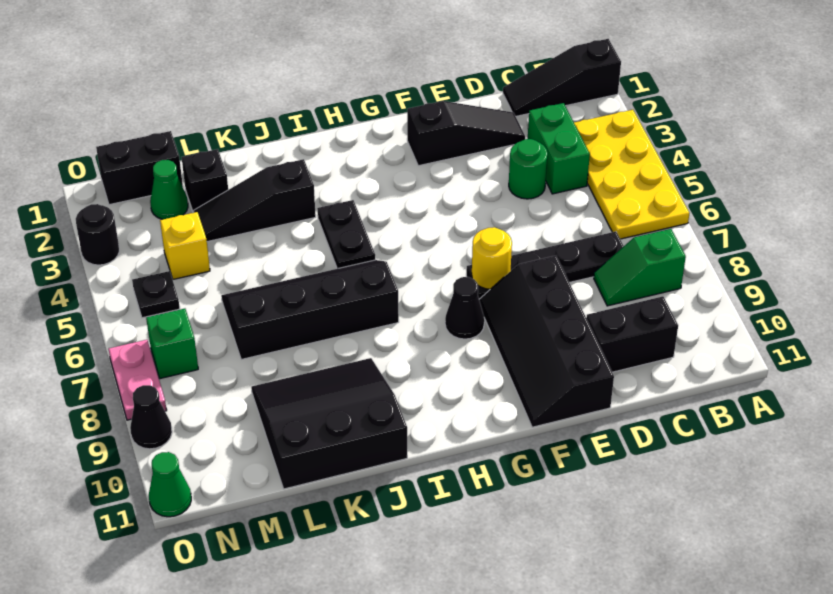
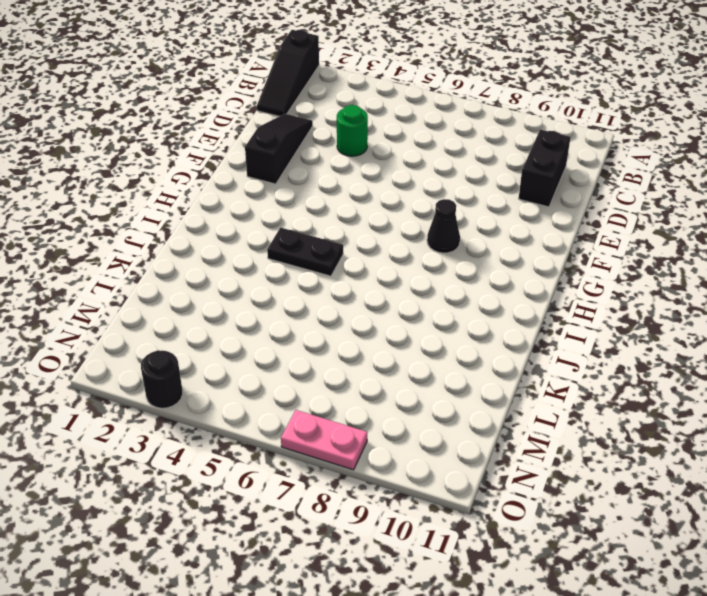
none -> yellow 2x4 plate [574,110,689,239]
none -> green 1x2 slope [594,229,686,306]
none -> green 1x2 brick [528,103,590,194]

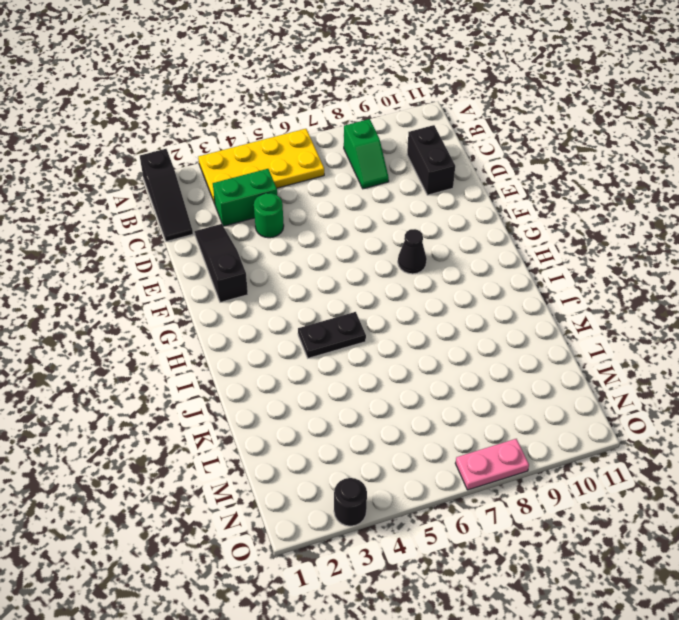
none -> black 1x4 plate [466,232,624,299]
none -> black 2x4 slope [479,255,614,427]
none -> black 2x4 slope [221,260,399,360]

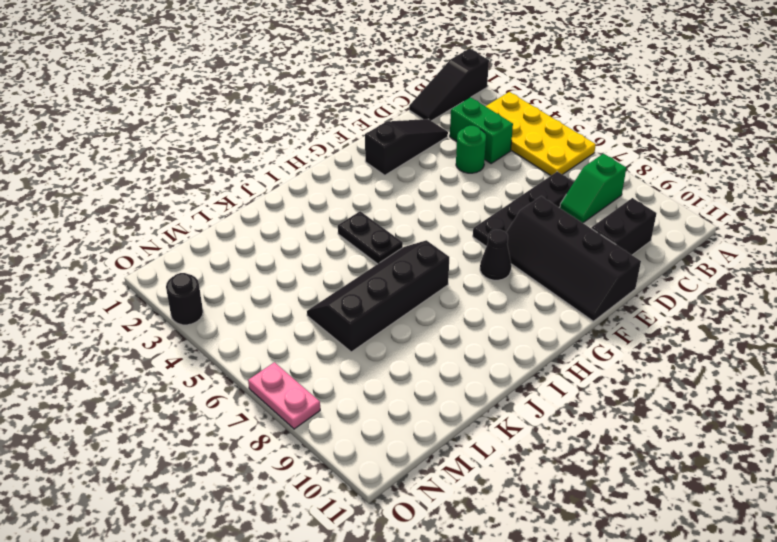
none -> black 1x3 slope [194,159,316,242]
none -> black 3x3 slope [251,358,407,489]
none -> black 1x1 brick [182,149,228,213]

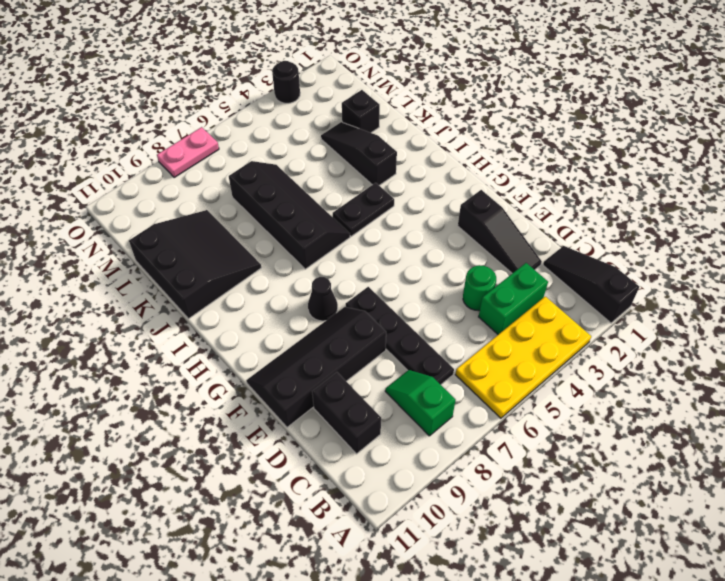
none -> black 1x2 brick [96,131,183,205]
none -> green 1x1 cone [150,160,188,219]
none -> yellow 1x1 brick [160,212,210,279]

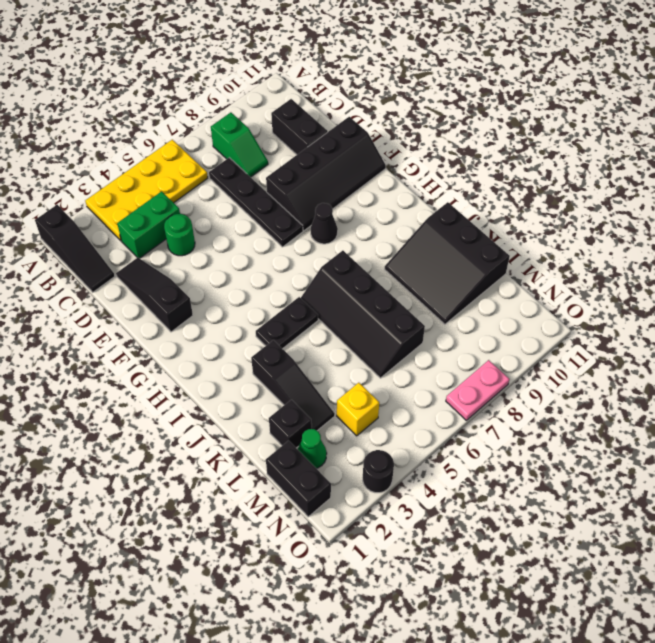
none -> black 1x1 plate [132,271,180,318]
none -> green 1x1 brick [146,309,198,379]
none -> black 1x1 cone [130,385,172,449]

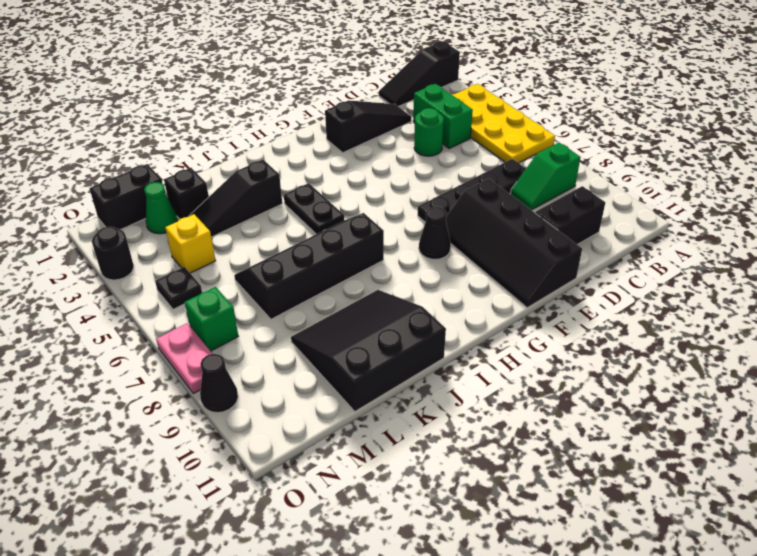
none -> green 1x1 cone [149,452,191,517]
none -> yellow 1x1 round brick [472,227,512,289]

